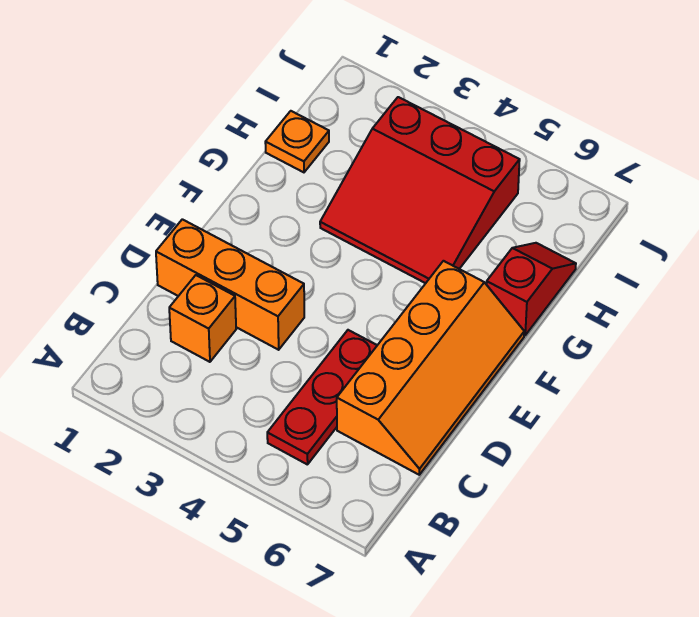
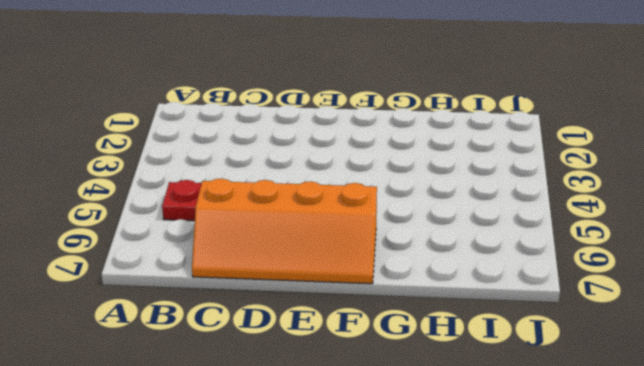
none -> orange 1x1 brick [169,275,236,362]
none -> orange 1x3 brick [156,219,304,350]

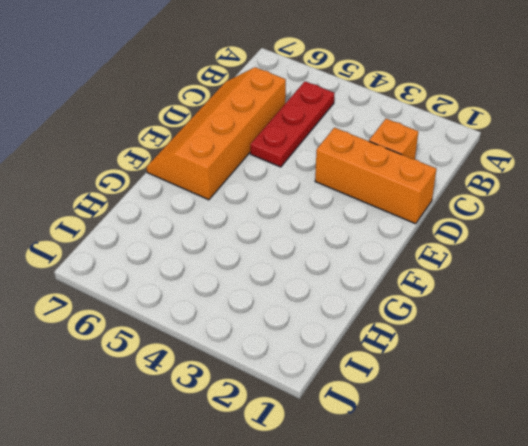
none -> red 3x3 slope [320,97,520,283]
none -> red 1x2 slope [487,243,576,335]

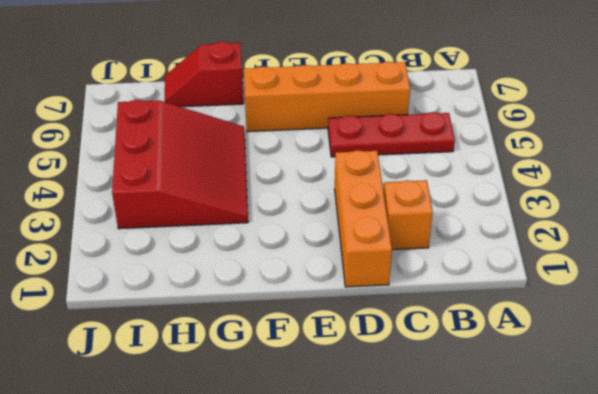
none -> orange 1x1 plate [265,111,329,172]

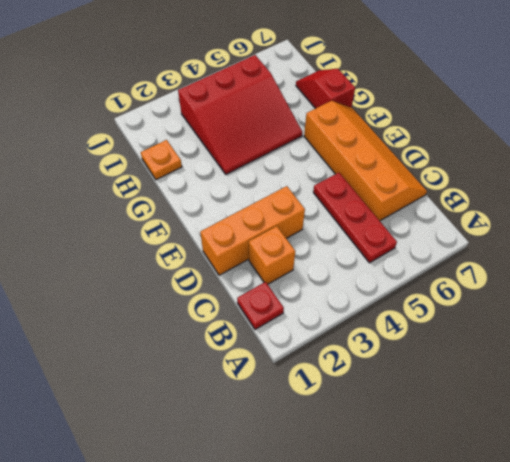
red 1x1 plate [237,282,284,329] -> none

